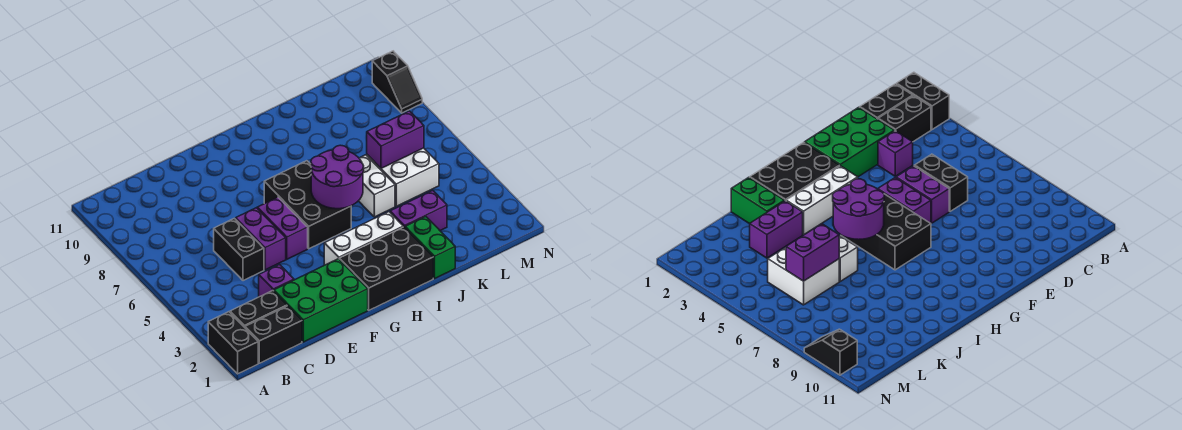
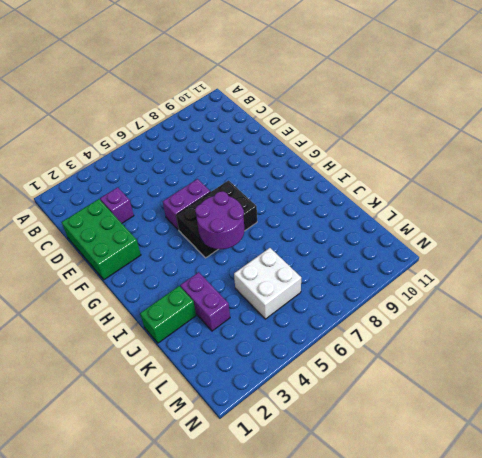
none -> black 1x2 brick [208,312,258,374]
none -> black 1x2 brick [245,306,302,363]
none -> black 1x2 brick [230,291,287,327]

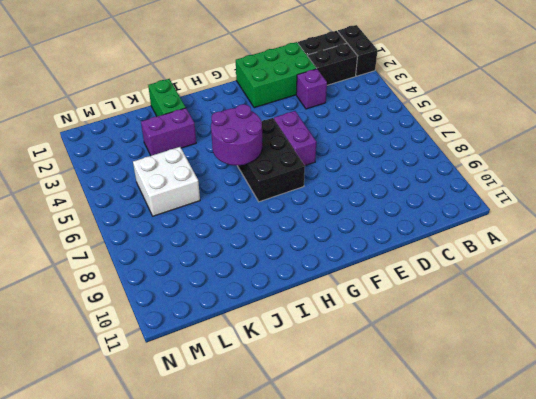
none -> black 1x2 brick [214,218,264,281]
none -> purple 1x2 brick [236,208,286,270]
none -> black 2x3 brick [339,227,433,310]

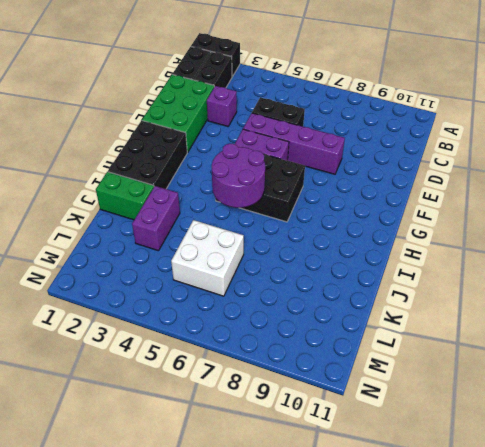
purple 1x4 brick [243,113,345,174] -> purple 1x2 brick [236,208,286,270]
none -> white 1x3 brick [324,212,403,265]
none -> white 1x2 brick [359,155,395,217]
none -> black 1x2 slope [372,51,422,113]

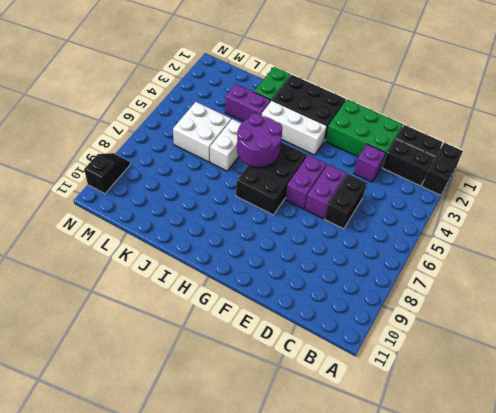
none -> purple 1x2 brick [367,111,424,168]

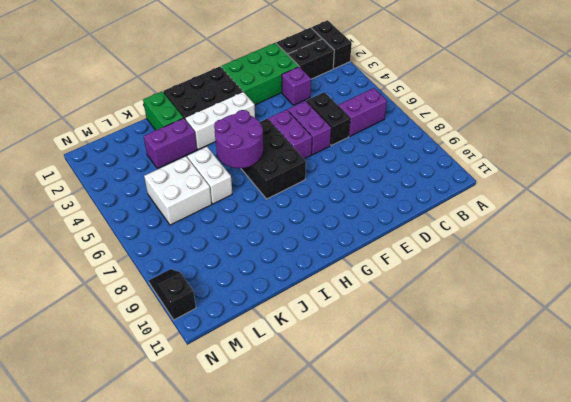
purple 1x2 brick [338,88,387,136] -> purple 1x2 brick moved to [367,111,424,168]

